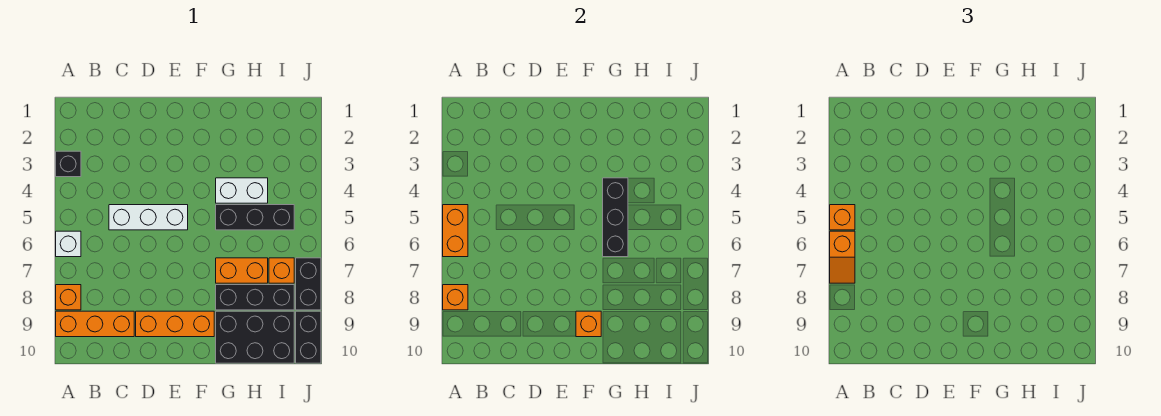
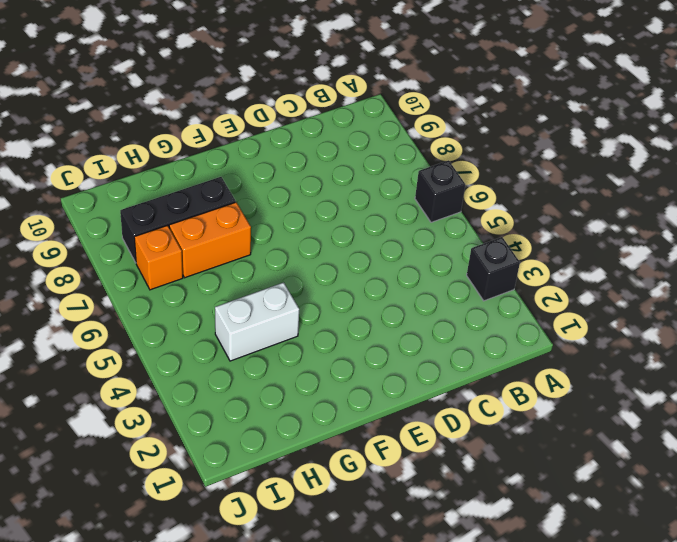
black 1x1 brick [415,160,465,222] -> white 1x1 brick [56,231,81,257]
none -> orange 1x1 brick [56,285,81,310]
none -> orange 1x3 brick [56,311,134,337]
none -> white 1x3 brick [109,205,188,230]

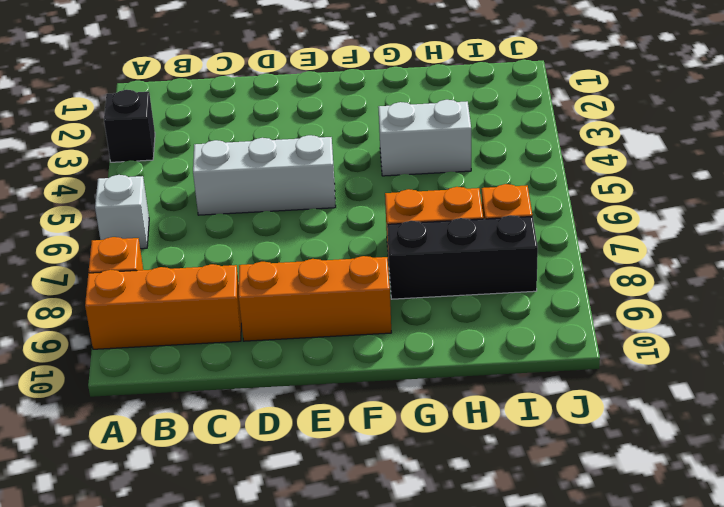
none -> black 1x3 brick [216,205,294,230]
none -> black 2x3 brick [216,311,294,363]
none -> black 1x2 brick [296,258,321,310]

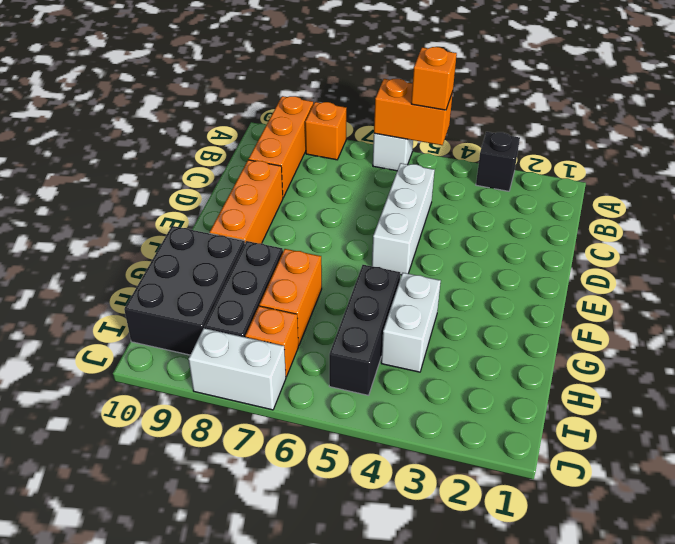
white 1x2 brick [188,328,286,410] -> black 1x2 brick [296,258,321,310]
none -> black 1x2 brick [296,311,321,363]
none -> orange 1x1 brick [443,285,468,310]
none -> orange 1x1 brick [576,311,601,337]

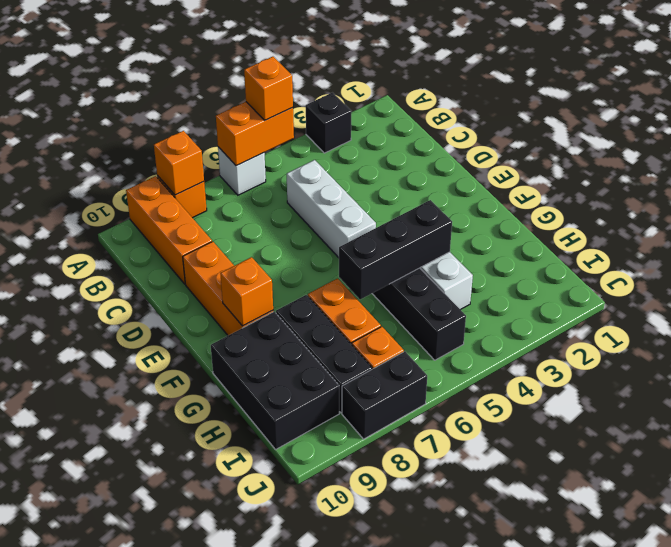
none -> black 1x2 brick [296,311,321,363]
none -> orange 1x2 slope [830,231,855,283]

